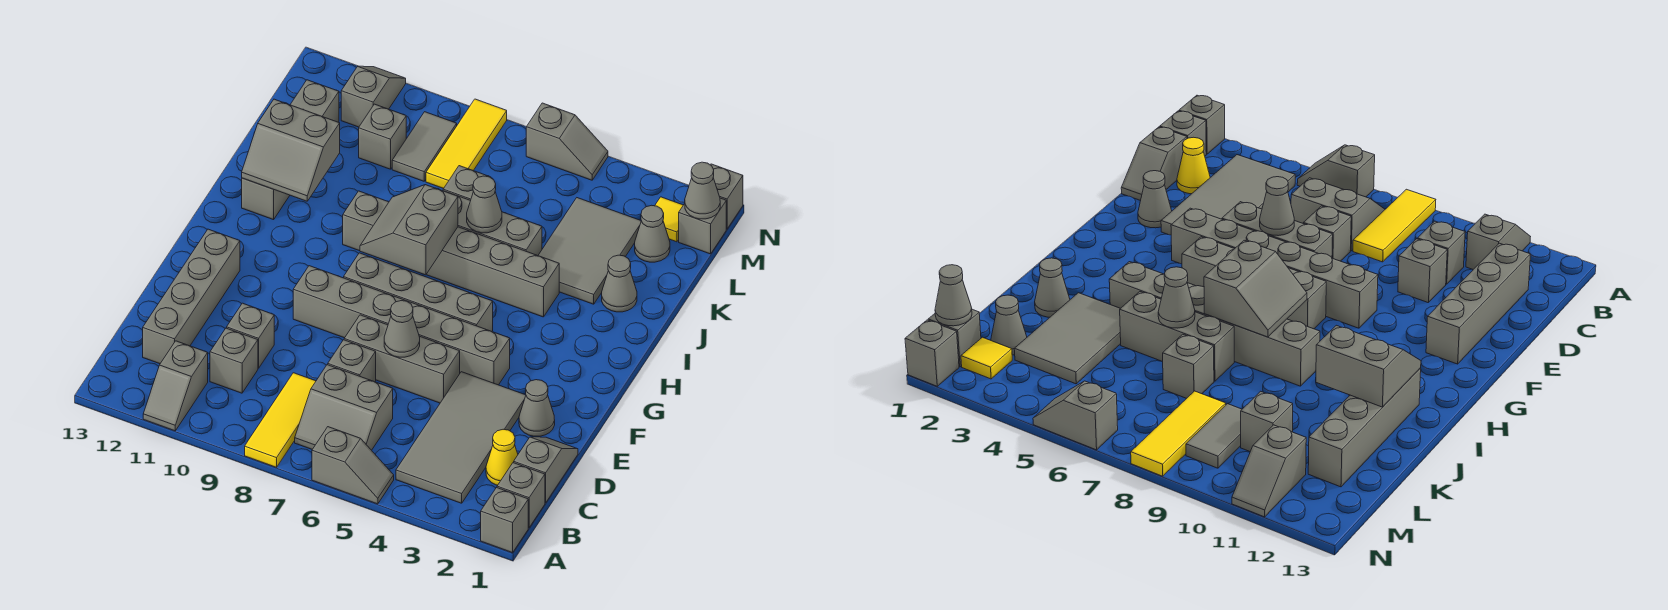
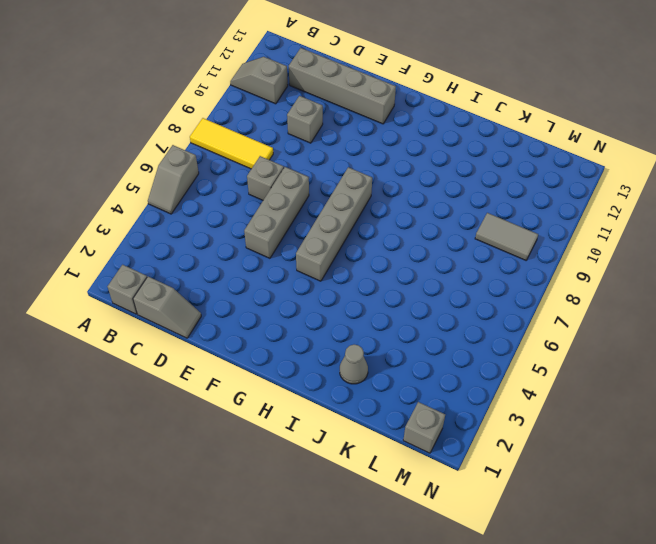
none -> grey 1x1 brick [481,488,528,553]
none -> grey 2x4 tile [396,372,526,503]
none -> grey 2x2 slope [295,365,393,450]
none -> yellow 1x1 cone [486,429,518,485]

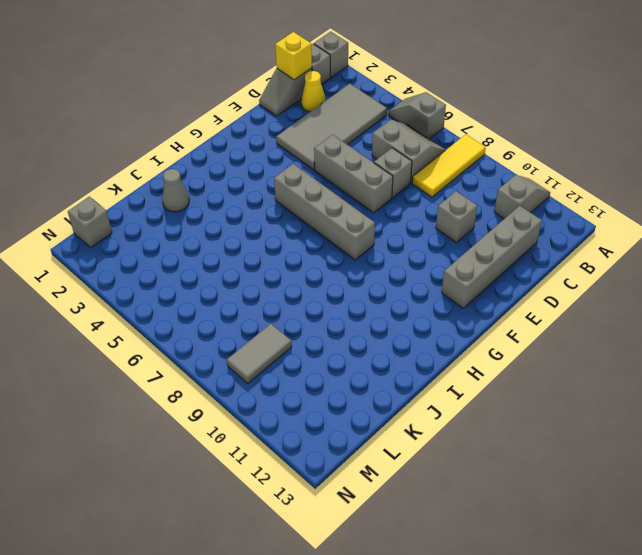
yellow 1x1 brick [275,32,312,80] -> none
none -> grey 1x1 brick [210,328,258,393]
none -> grey 1x1 cone [519,380,555,436]
none -> grey 1x6 brick [293,266,510,385]
none -> grey 1x6 brick [343,191,559,317]

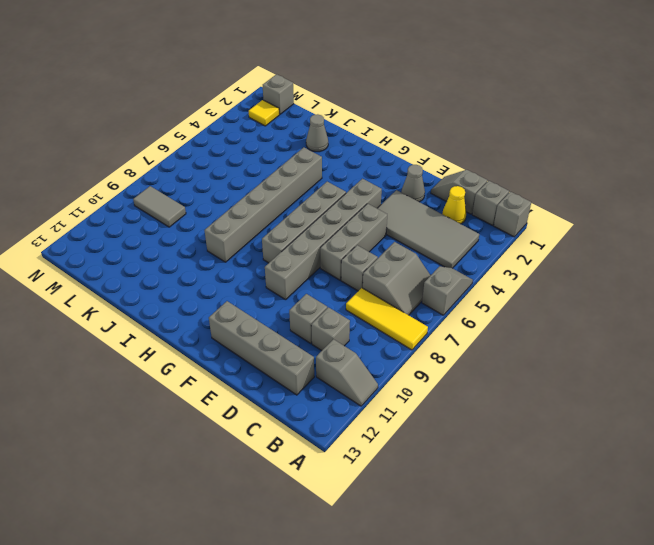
none -> grey 1x4 brick [242,80,339,220]
none -> grey 2x3 tile [538,198,641,304]
none -> grey 1x3 brick [444,191,542,256]
none -> grey 1x1 brick [443,166,491,200]

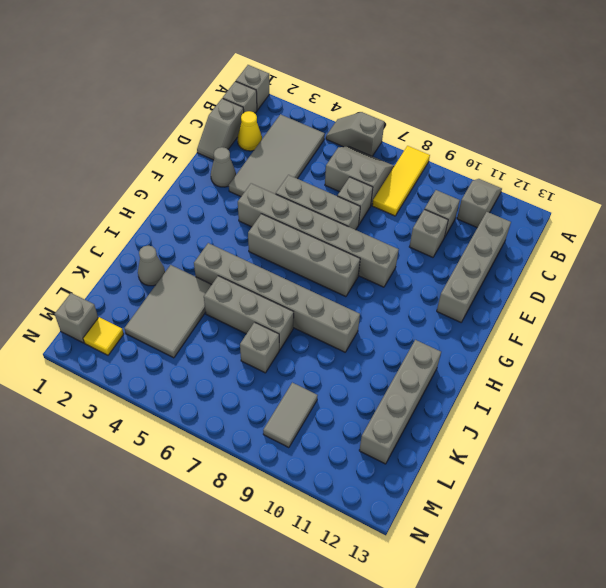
none -> grey 1x1 cone [635,205,670,262]
none -> yellow 1x3 tile [426,99,507,189]
none -> grey 1x1 brick [359,104,406,169]
none -> grey 1x2 slope [341,66,406,127]

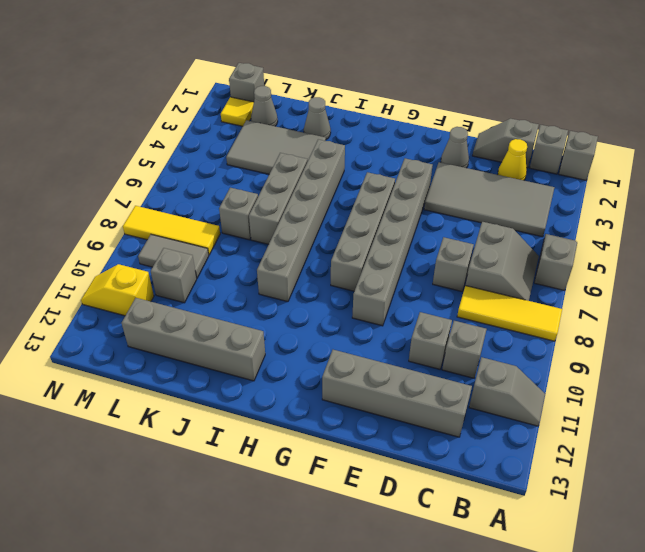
yellow 1x2 slope [81,264,154,316] -> grey 1x2 slope [341,66,406,127]
none -> grey 1x3 brick [344,315,460,403]
none -> grey 1x1 brick [710,164,743,229]
none -> grey 1x2 slope [526,103,608,180]
none -> grey 1x1 cone [384,301,420,357]

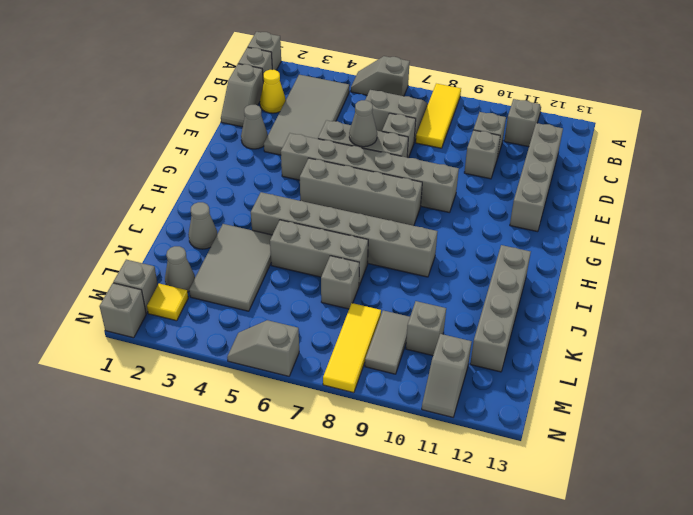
none -> grey 2x2 slope [360,185,458,275]
none -> grey 2x2 slope [242,99,340,201]
none -> grey 1x1 cone [467,176,502,233]
none -> grey 1x1 cone [685,162,720,219]

